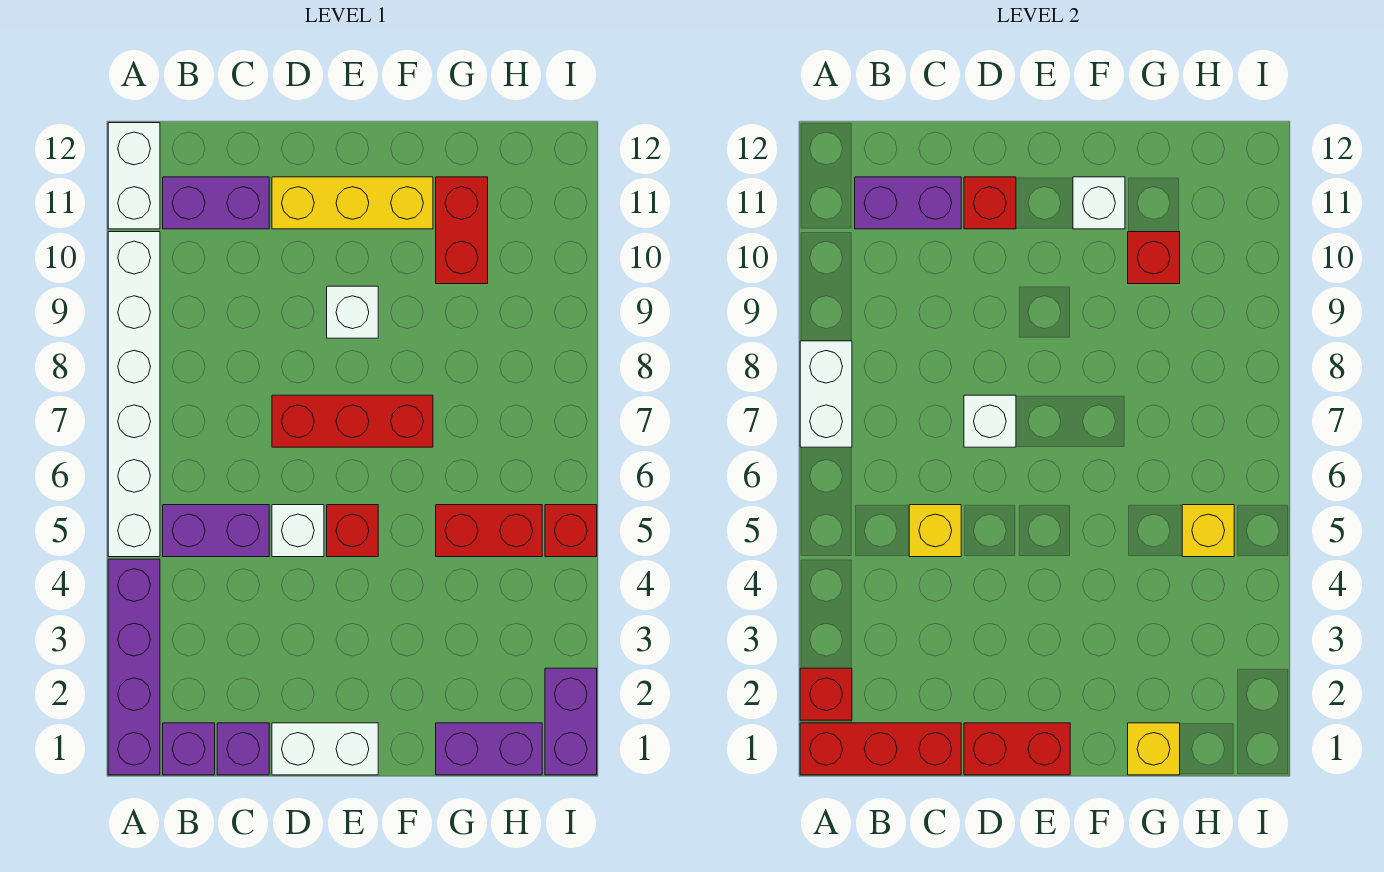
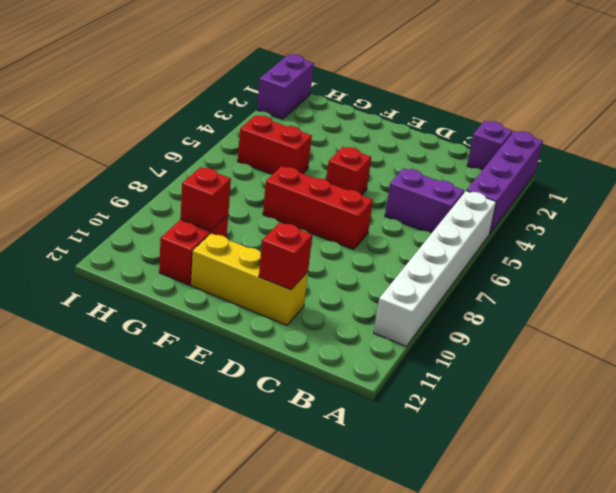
none -> white 1x2 brick [108,123,160,229]
none -> purple 1x2 brick [163,177,269,229]
none -> purple 1x1 brick [217,723,269,775]
none -> white 1x2 brick [272,723,378,775]

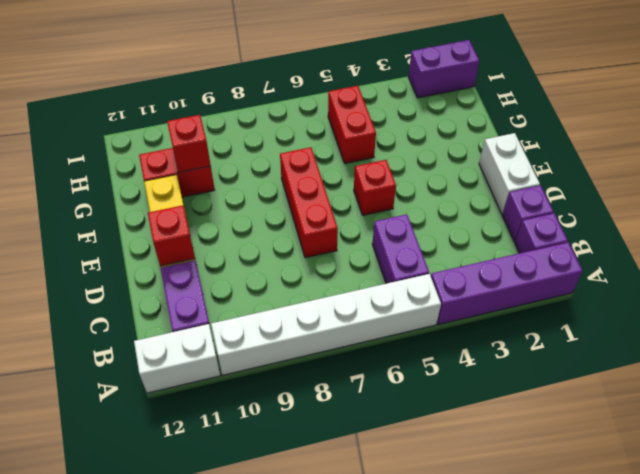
none -> white 1x1 brick [272,505,324,557]
none -> white 1x1 brick [327,286,378,338]
none -> purple 1x2 brick [436,723,542,775]
none -> red 1x1 brick [545,505,597,557]

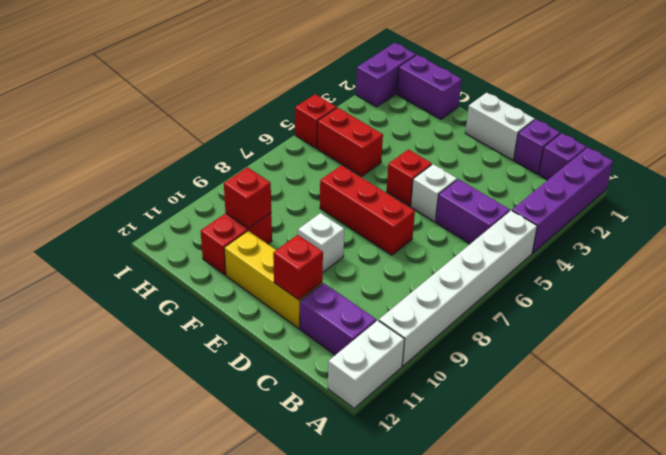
none -> red 1x3 brick [800,723,961,775]
none -> red 1x1 brick [800,668,852,720]
none -> white 1x2 brick [800,341,852,447]
none -> purple 1x2 brick [855,177,961,229]

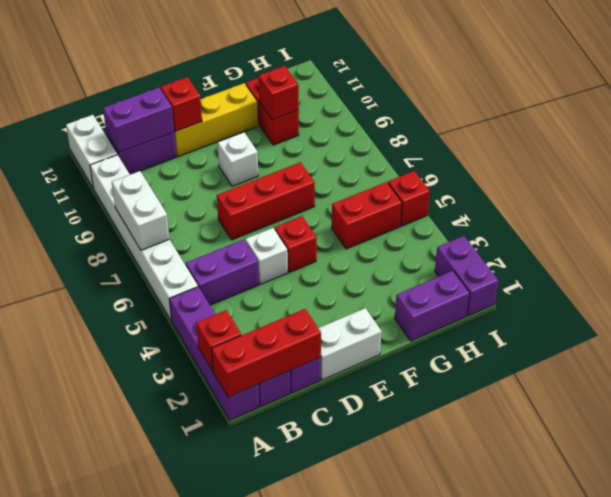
none -> yellow 1x1 brick [909,505,961,557]
none -> red 1x2 brick [964,723,1070,775]
none -> white 1x1 brick [964,395,1016,447]
none -> white 1x1 brick [1073,177,1125,229]

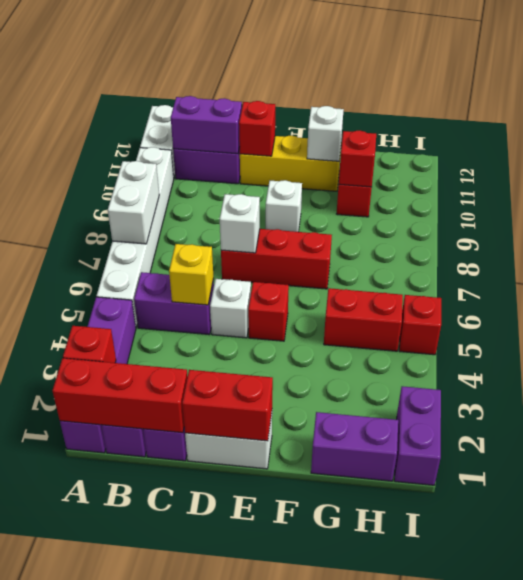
none -> yellow 1x1 brick [1128,723,1180,775]
none -> yellow 1x1 brick [1182,505,1234,557]

